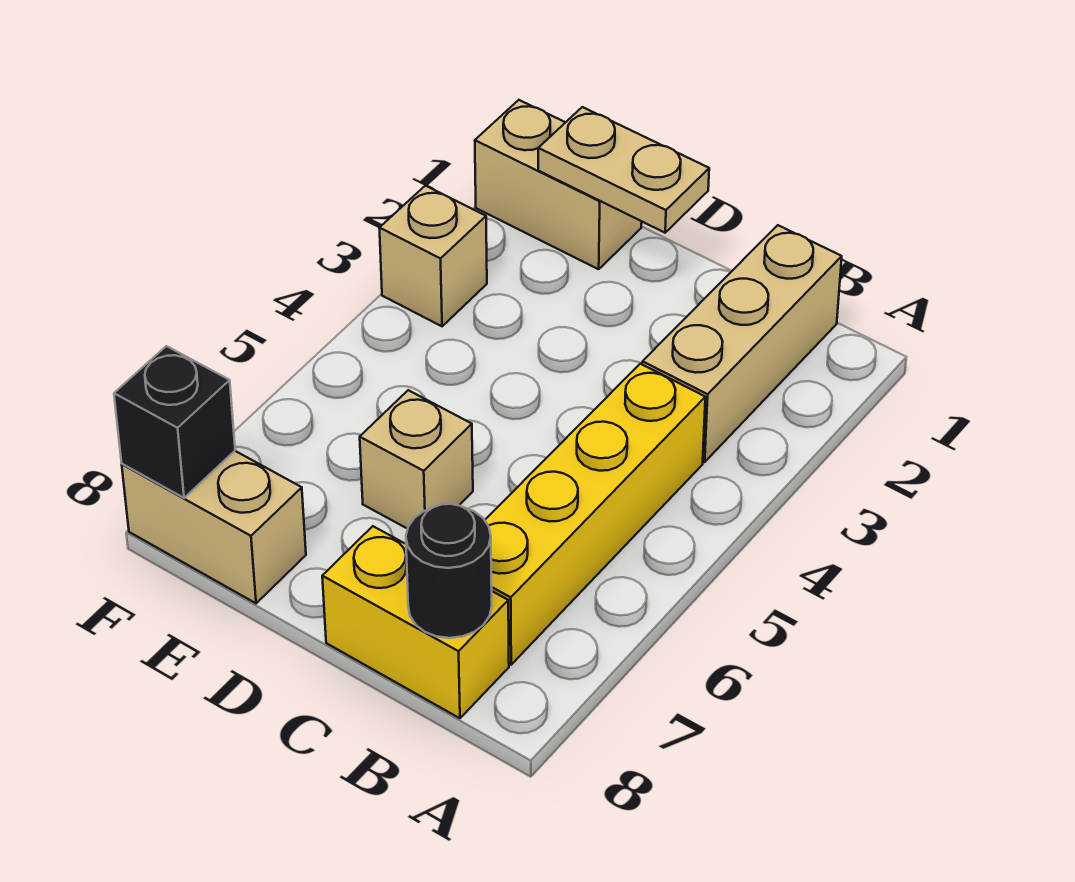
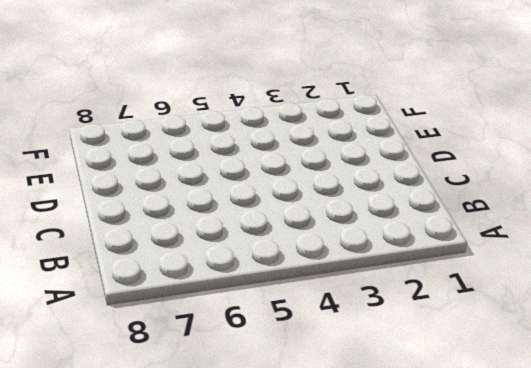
none -> tan 1x3 brick [642,225,842,462]
none -> yellow 1x4 brick [485,364,705,665]

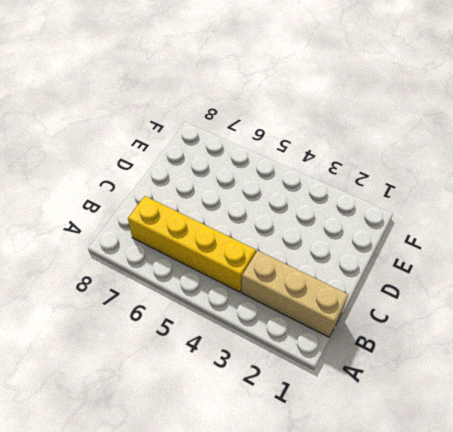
none -> yellow 1x2 brick [322,526,509,718]
none -> tan 1x1 brick [360,390,473,529]

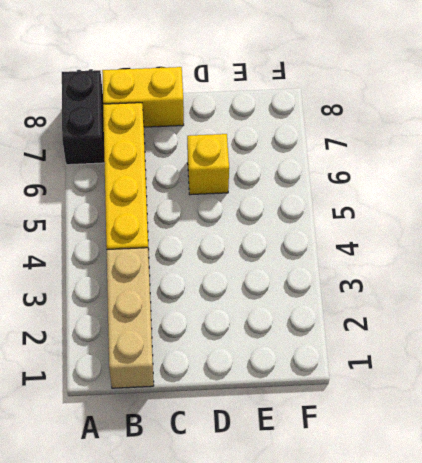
black 1x2 brick [62,70,105,165] -> none
yellow 1x1 brick [187,134,229,195] -> tan 1x1 brick [360,390,473,529]
none -> tan 1x2 brick [475,100,642,269]
none -> tan 1x2 brick [122,451,306,603]

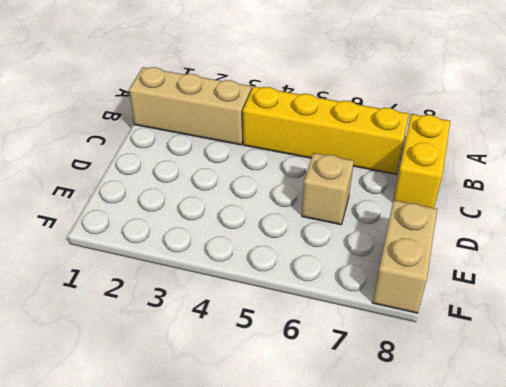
none -> tan 1x2 brick [475,100,642,269]
none -> tan 1x1 brick [380,186,487,326]

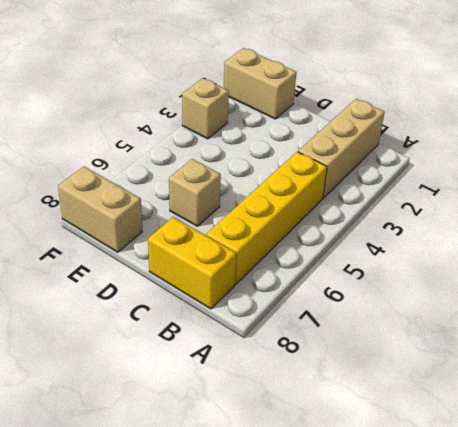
none -> black 1x1 round brick [406,504,492,638]
none -> tan 1x2 plate [538,107,709,233]

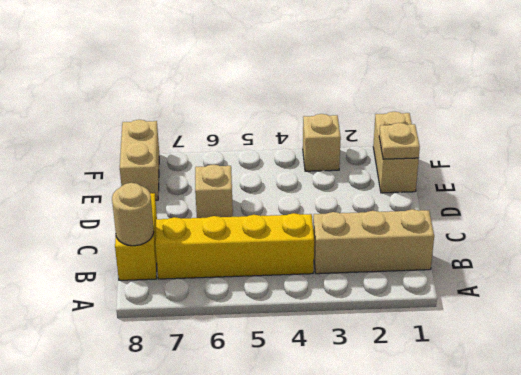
tan 1x1 round brick [112,183,154,246] -> black 1x1 round brick [406,504,492,638]
tan 1x1 plate [379,123,420,159] -> tan 1x2 plate [538,107,709,233]
none -> black 1x1 brick [114,346,235,498]

